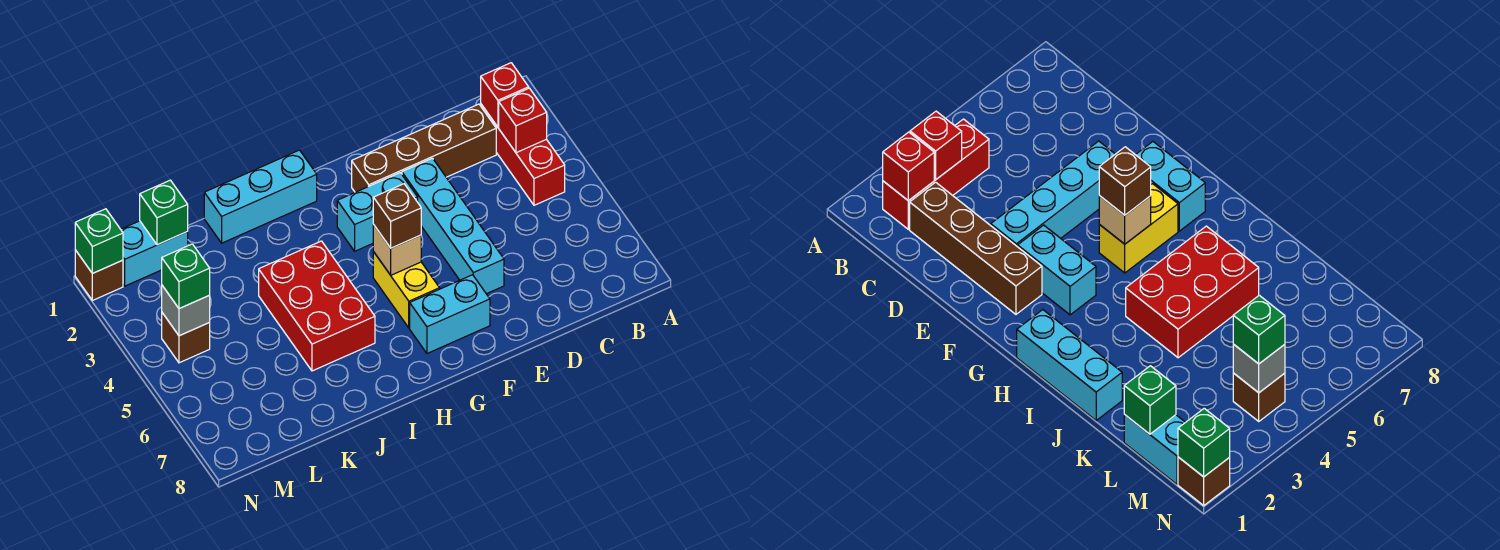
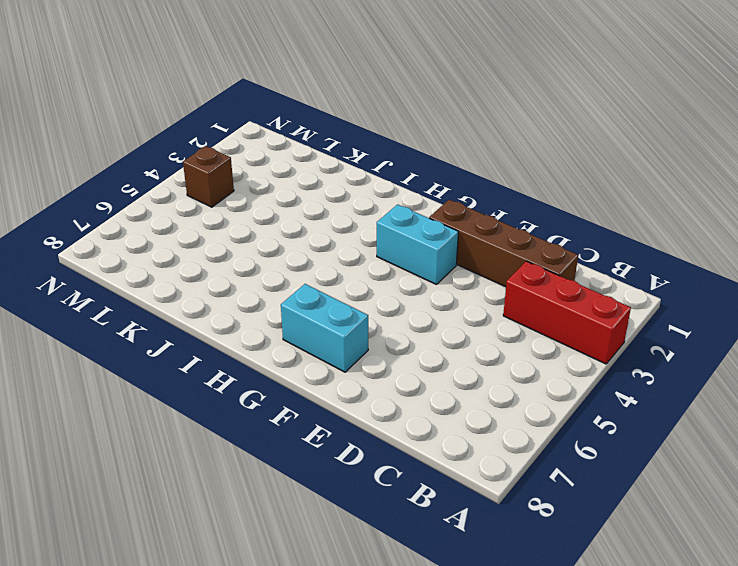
red 1x3 brick [503,261,631,364] -> red 1x3 brick turned to [481,104,565,205]
none -> cyan 1x4 brick [402,158,504,294]
none -> yellow 1x2 brick [373,252,440,328]
none -> cyan 1x3 brick [204,150,317,243]

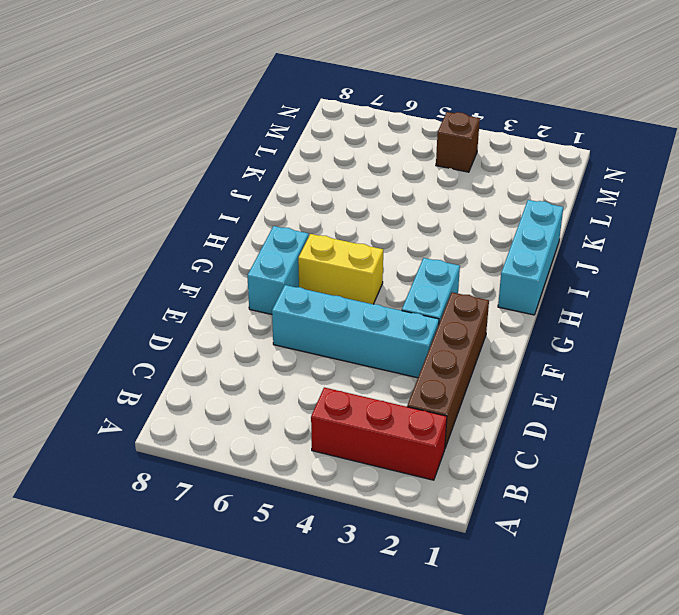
none -> red 2x3 brick [259,241,375,371]
none -> cyan 1x2 brick [121,221,188,286]
none -> brown 1x1 brick [75,250,123,300]

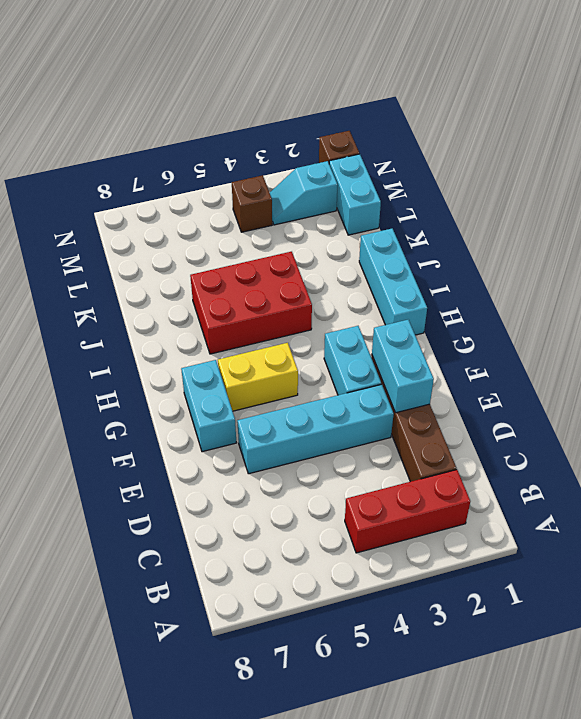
cyan 1x2 brick [372,320,434,413] -> none
cyan 1x2 slope [270,161,338,225] -> none
none -> red 1x1 brick [481,63,529,127]
none -> red 1x1 brick [499,88,547,153]
none -> tan 1x1 brick [373,225,421,275]

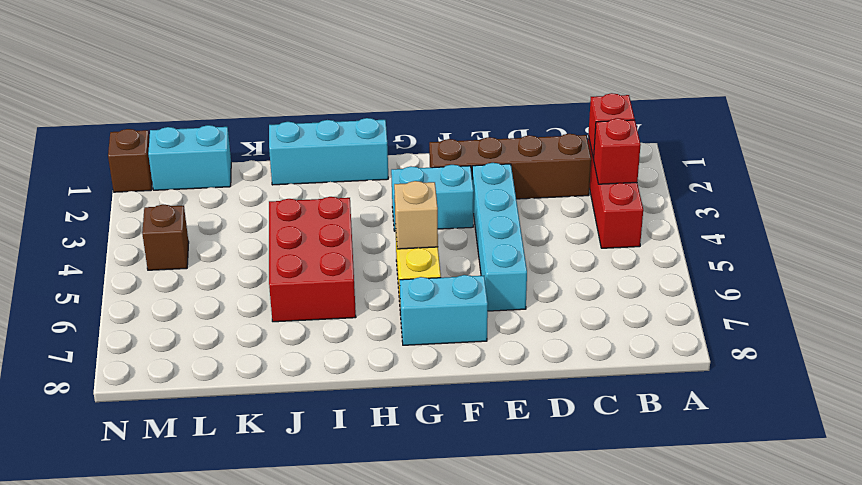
none -> green 1x1 brick [140,180,188,245]
none -> grey 1x1 brick [162,286,210,336]
none -> green 1x1 brick [75,209,123,273]

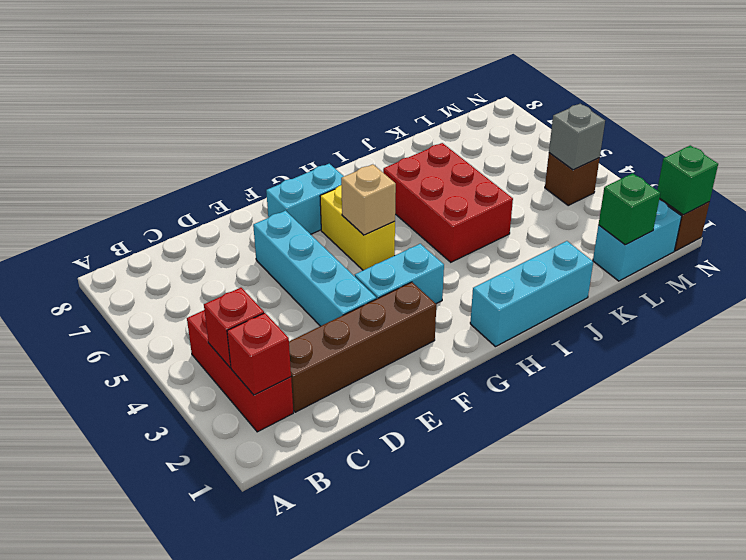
none -> brown 1x1 brick [373,184,421,248]
none -> green 1x1 brick [162,244,210,309]

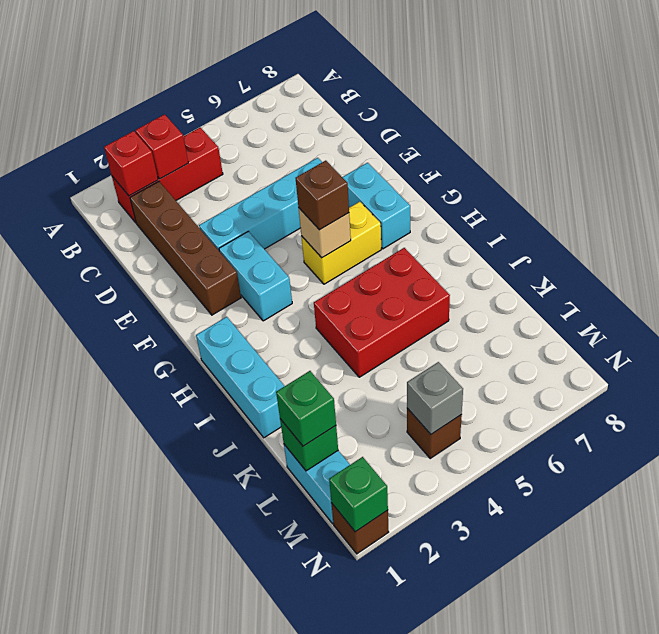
green 1x1 brick [276,371,336,446] -> green 1x1 brick moved to [162,244,210,309]

